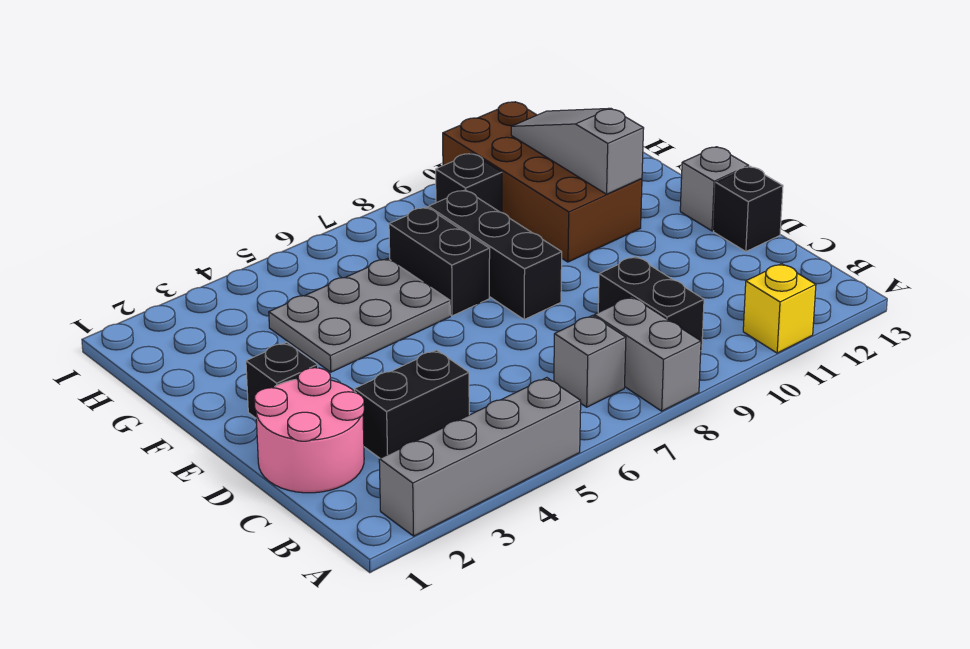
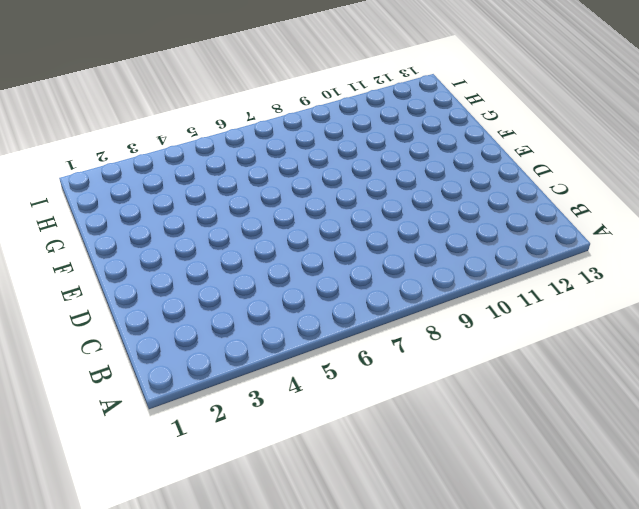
none -> grey 1x4 brick [379,378,581,536]
none -> grey 1x2 brick [594,297,701,411]
none -> yellow 1x1 brick [743,264,816,353]

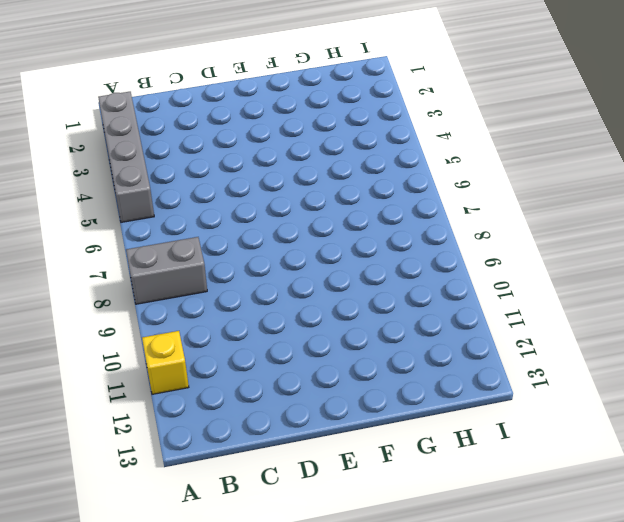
none -> grey 1x1 brick [554,316,626,407]
none -> black 1x2 brick [598,257,704,351]
none -> pink 2x2 round brick [254,368,364,493]

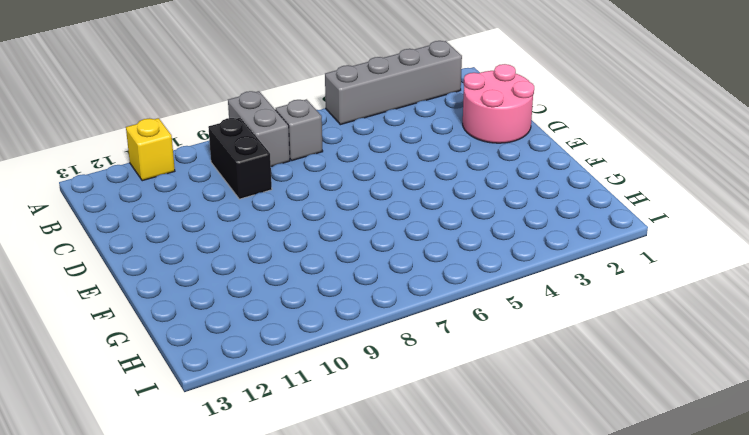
none -> black 1x2 brick [355,350,469,458]
none -> black 1x1 brick [714,166,783,252]
none -> black 1x1 brick [246,342,318,418]

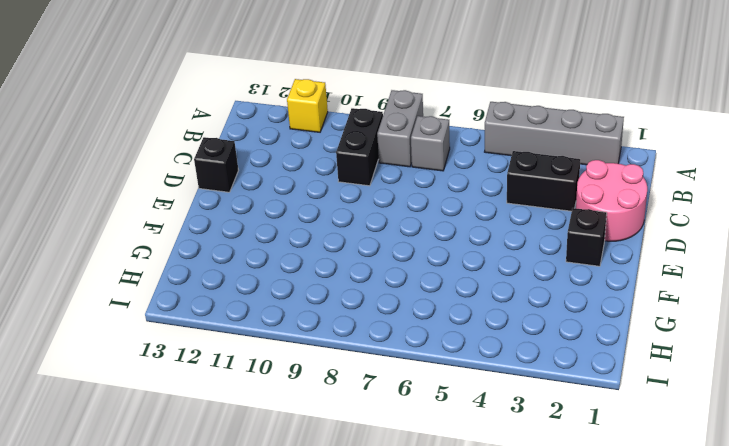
none -> black 1x3 brick [428,190,562,320]
none -> grey 1x1 brick [680,147,749,231]
none -> grey 2x3 plate [269,259,450,372]

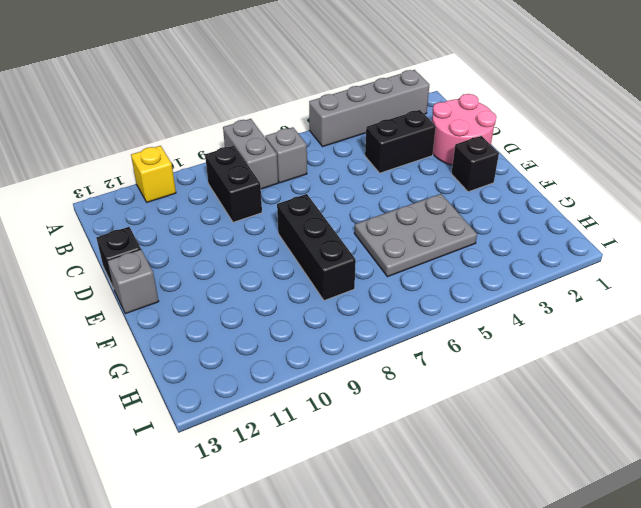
none -> black 1x2 brick [389,207,490,316]
none -> brown 2x4 brick [443,102,642,262]
none -> black 1x1 brick [436,153,502,213]

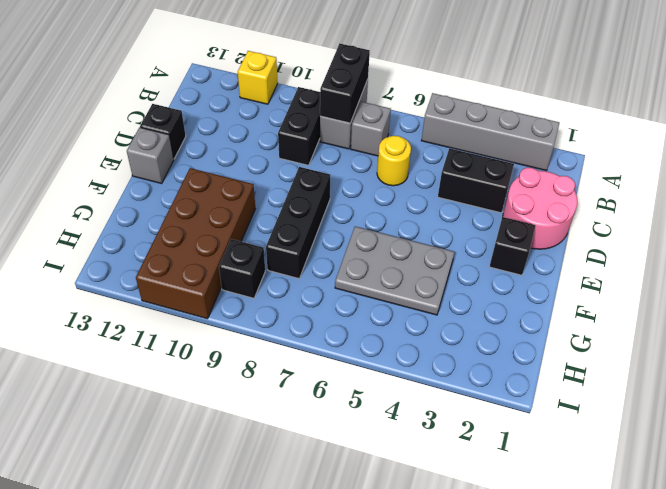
black 1x2 brick [320,44,370,123] -> black 1x2 brick moved to [389,207,490,316]
yellow 1x1 round brick [377,136,411,186] -> none
none -> grey 1x3 slope [511,108,644,194]

